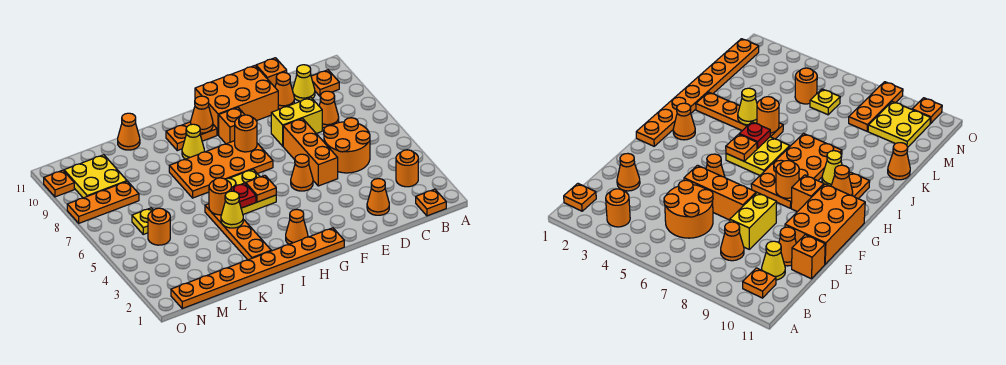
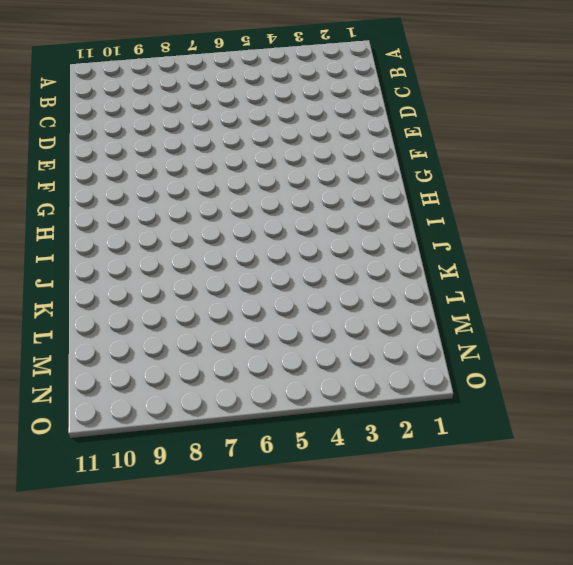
none -> orange 1x1 plate [416,189,446,216]
none -> orange 1x1 round brick [396,150,418,187]
none -> orange 1x1 plate [311,70,339,96]
none -> orange 2x2 round brick [324,118,370,173]

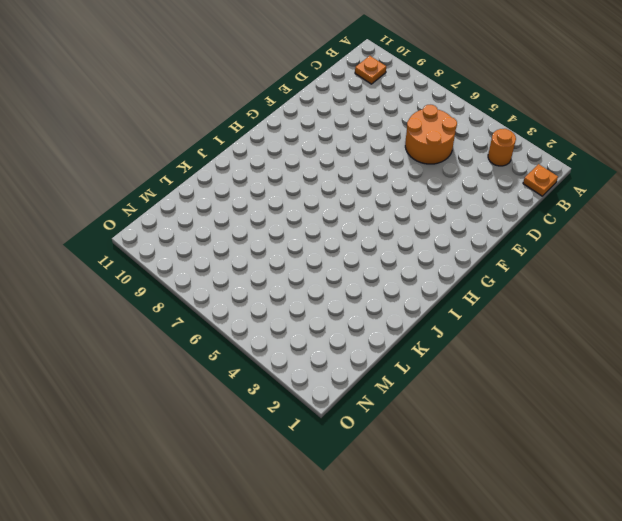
none -> orange 1x1 cone [319,91,339,128]
none -> yellow 1x1 cone [293,65,315,101]
none -> orange 1x1 cone [367,179,389,215]
none -> yellow 1x2 brick [271,98,322,146]

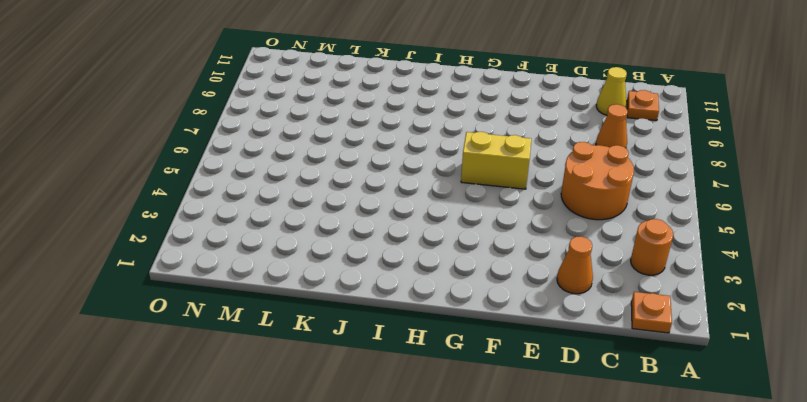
yellow 1x2 brick [461,132,531,189] -> yellow 1x2 brick moved to [271,98,322,146]
none -> orange 1x1 cone [275,72,294,109]
none -> orange 1x1 brick [256,58,287,87]
none -> orange 1x3 brick [283,118,338,186]
none -> orange 2x3 brick [195,66,278,135]

